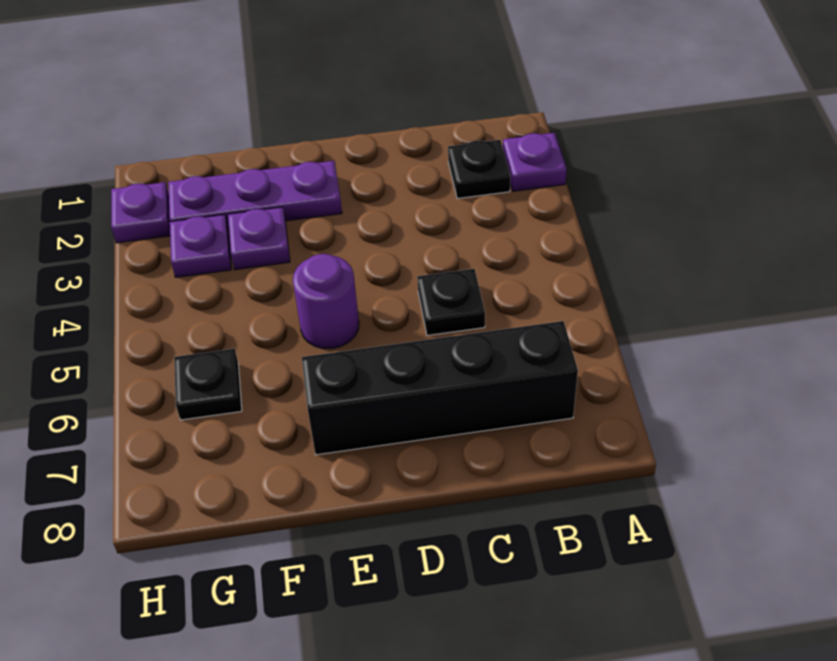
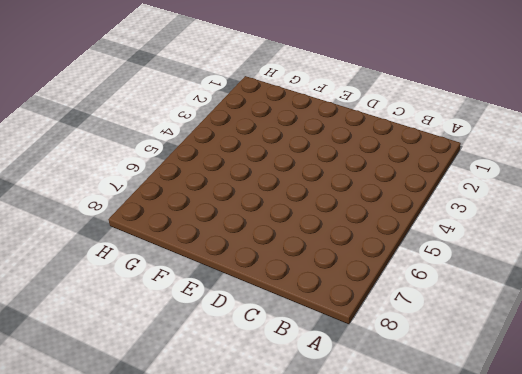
none -> purple 1x1 plate [503,133,567,191]
none -> black 1x1 plate [448,140,510,199]

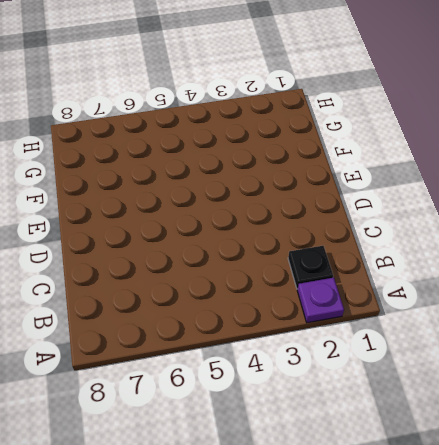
none -> black 1x4 brick [302,321,578,455]
none -> black 1x1 plate [417,269,485,335]

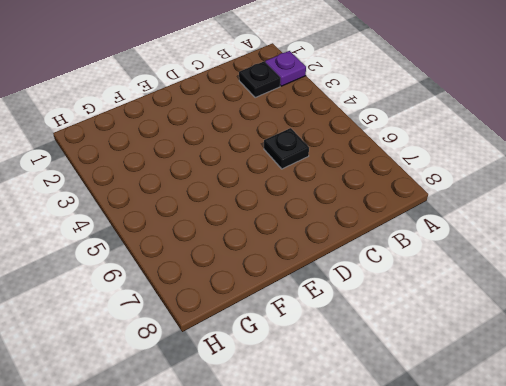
none -> black 1x4 brick [302,321,578,455]
none -> purple 1x3 plate [168,161,342,228]

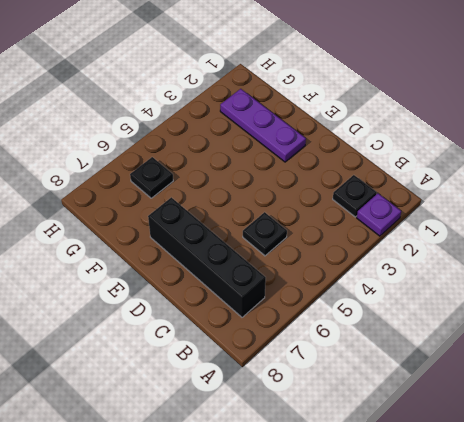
none -> purple 1x1 round brick [293,254,359,349]
none -> purple 1x1 plate [228,207,290,270]

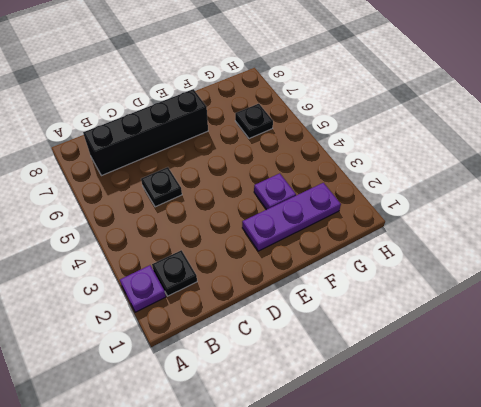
none -> purple 1x1 round brick [293,254,359,349]
none -> purple 1x1 plate [170,215,231,277]

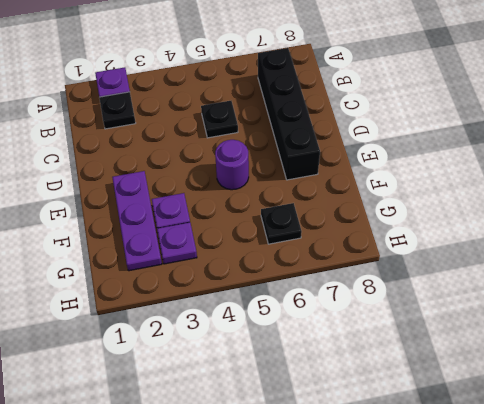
none -> purple 1x1 plate [111,182,170,243]

